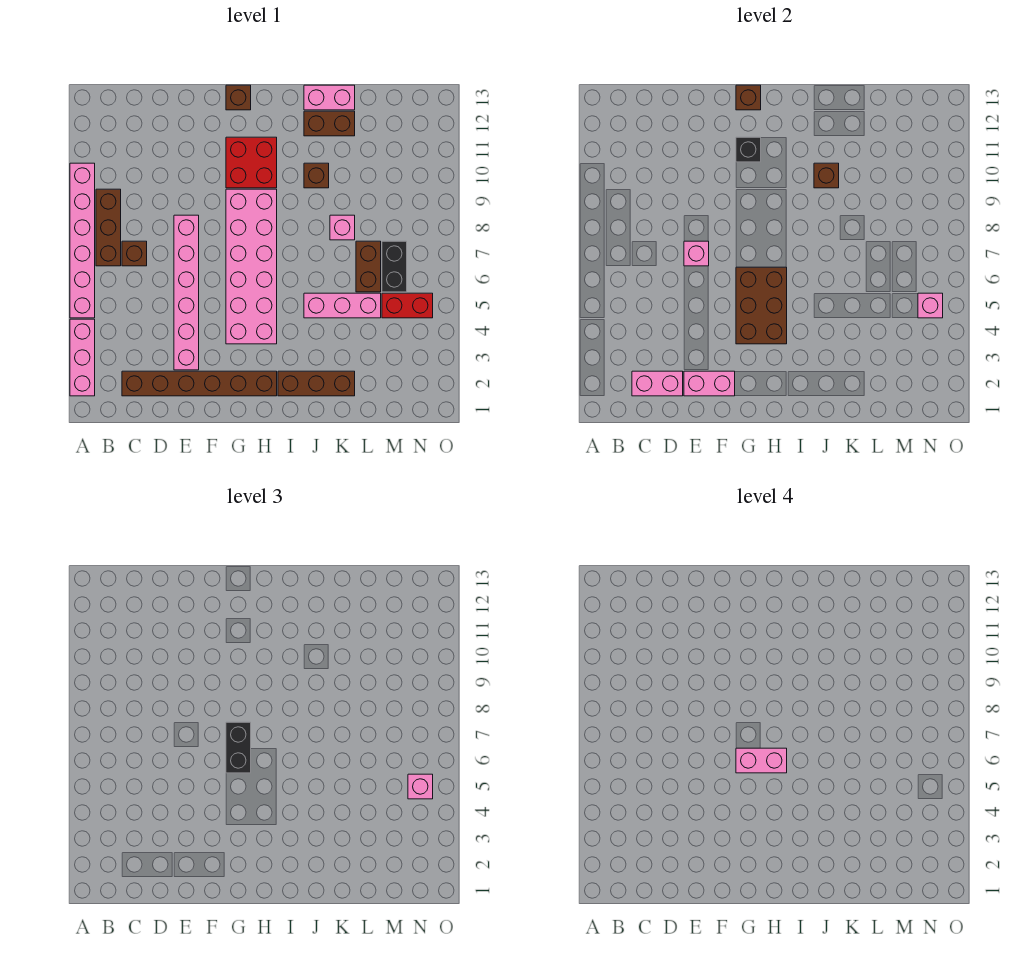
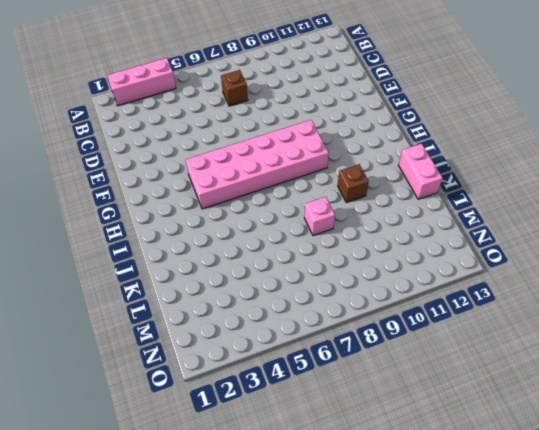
none -> pink 1x6 brick [70,163,95,318]
none -> brown 1x3 brick [96,189,121,266]
none -> brown 1x6 brick [122,371,277,396]

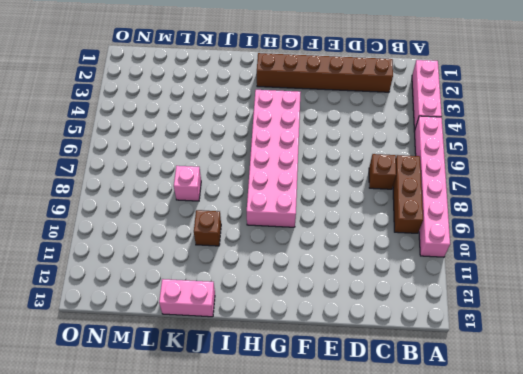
none -> pink 1x6 brick [174,215,199,370]
none -> red 2x2 brick [226,137,277,188]
none -> brown 1x1 brick [226,85,251,110]

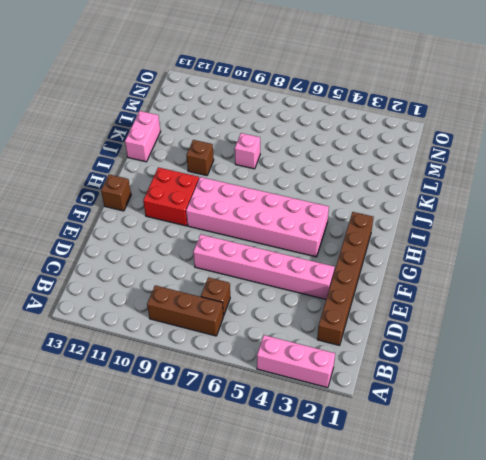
none -> pink 1x6 brick [70,163,95,318]
none -> brown 1x3 brick [278,371,355,396]
none -> pink 1x3 brick [304,293,381,318]

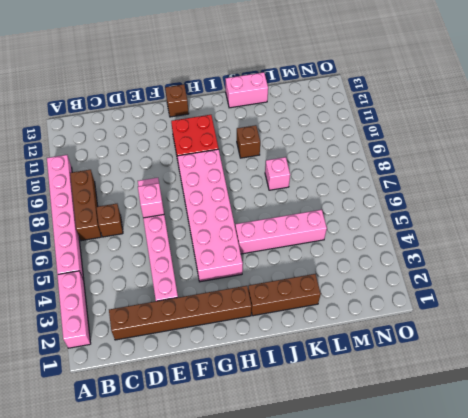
pink 1x4 brick [235,210,327,254] -> pink 1x3 brick [304,293,381,318]
none -> brown 1x2 brick [304,111,355,136]
none -> brown 1x2 brick [356,241,381,292]
none -> red 1x2 brick [382,293,433,318]

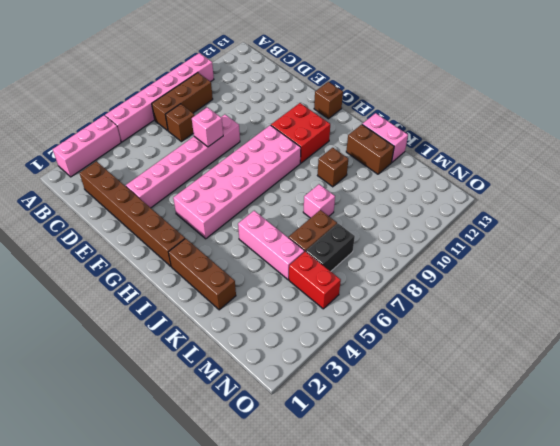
none -> pink 1x2 brick [632,371,683,396]
none -> pink 1x2 brick [684,371,735,396]
none -> brown 2x3 brick [736,267,787,344]

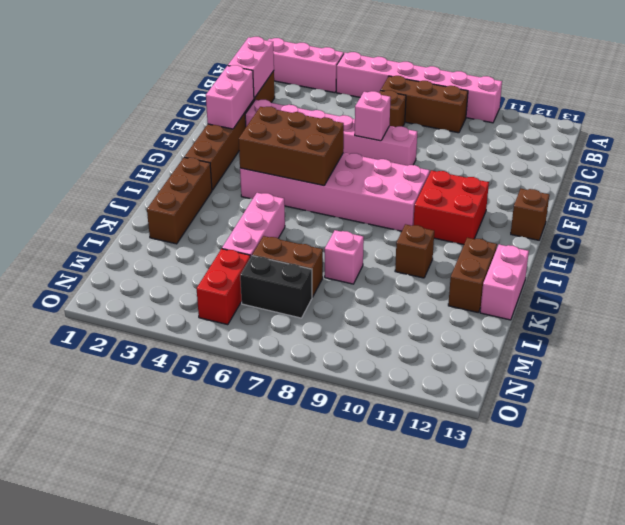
none -> black 1x1 brick [736,137,761,162]
none -> brown 1x1 brick [736,85,761,110]
none -> brown 1x1 brick [814,163,839,188]

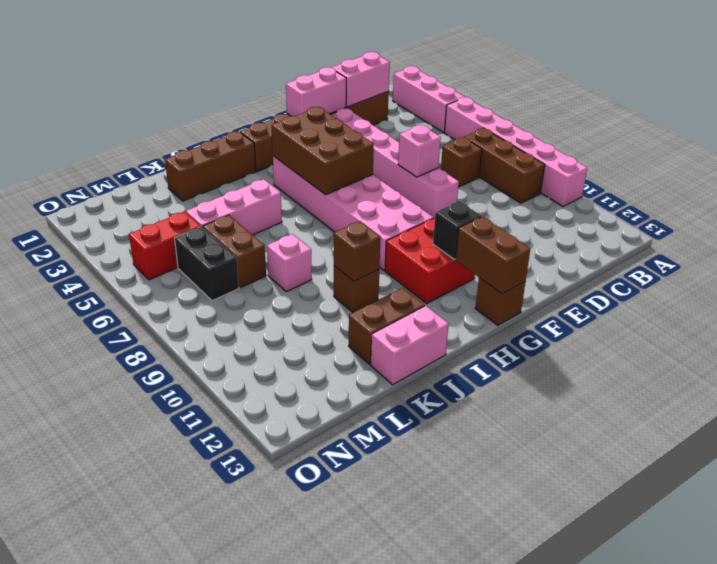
brown 1x2 brick [456,216,530,294] -> brown 1x1 brick [736,85,761,110]
none -> pink 1x1 brick [918,293,943,318]
none -> black 1x2 brick [226,722,251,773]
none -> pink 1x1 brick [408,774,433,799]

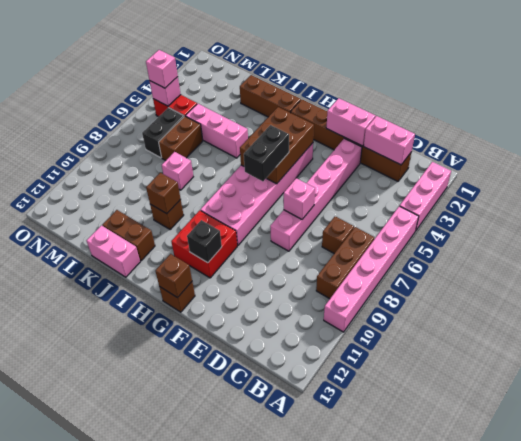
none -> pink 1x2 brick [736,748,787,773]

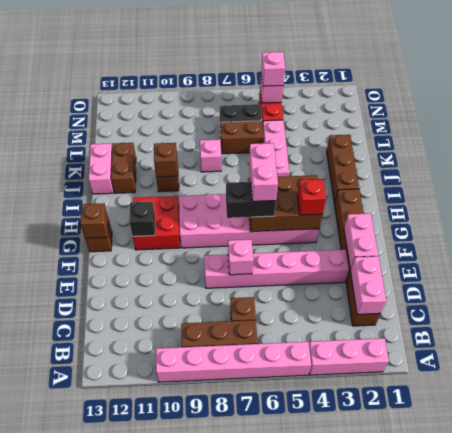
red 1x1 brick [297,179,326,215] -> none

